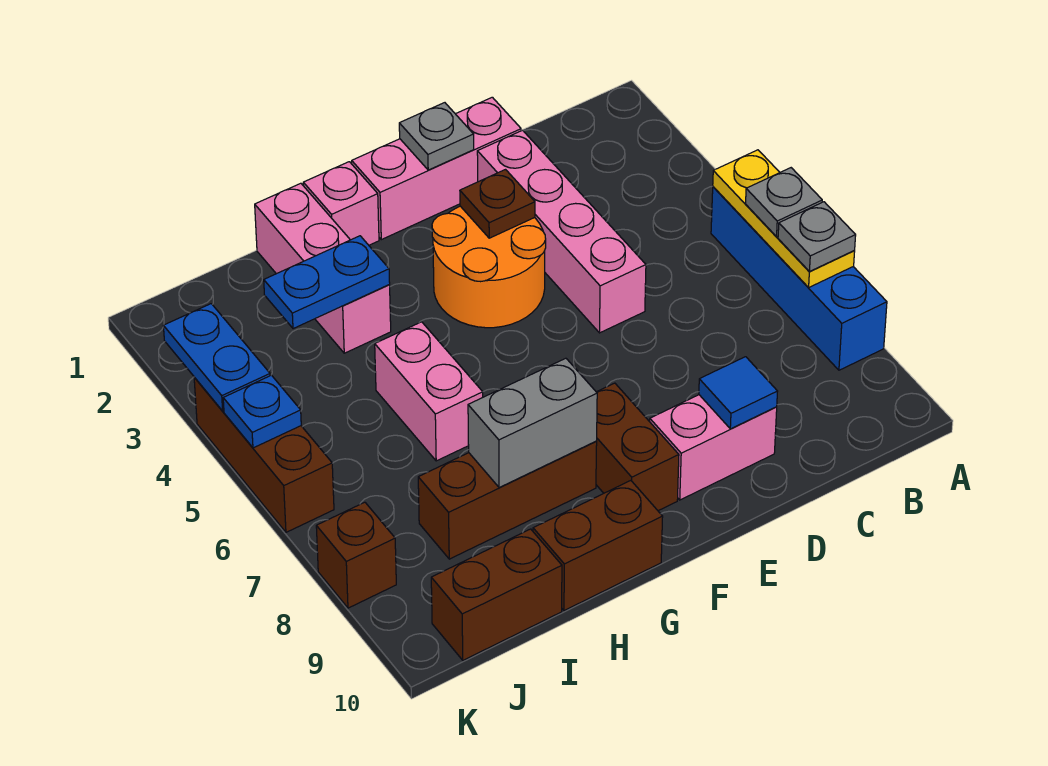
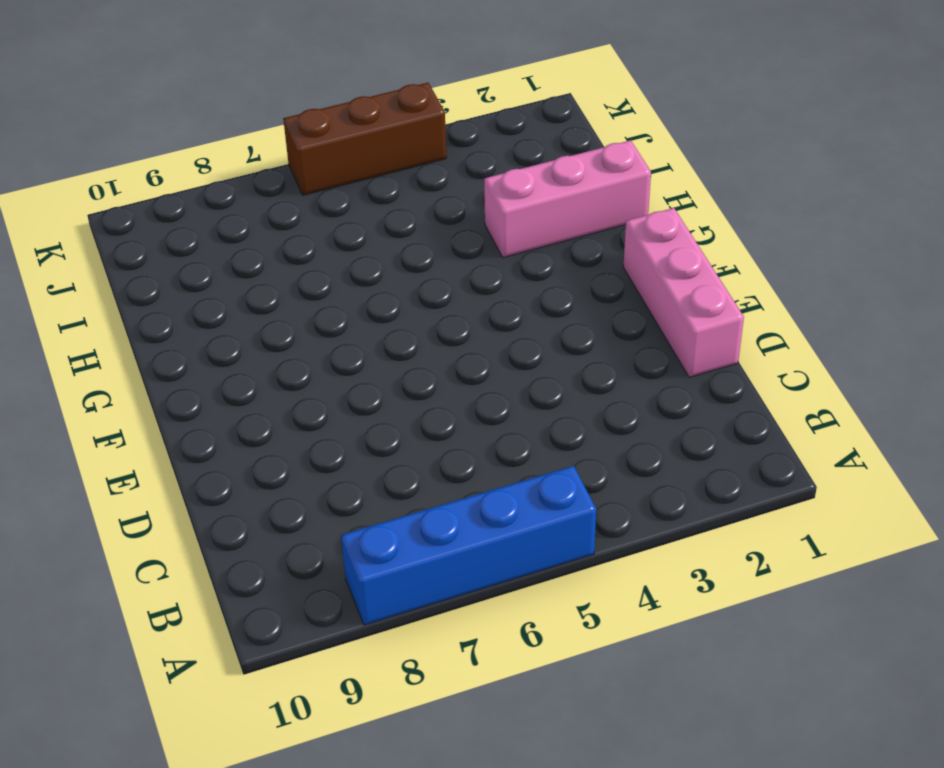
none -> pink 1x4 brick [477,130,646,333]
none -> pink 1x2 brick [650,395,777,500]
none -> orange 2x2 round brick [432,206,546,328]

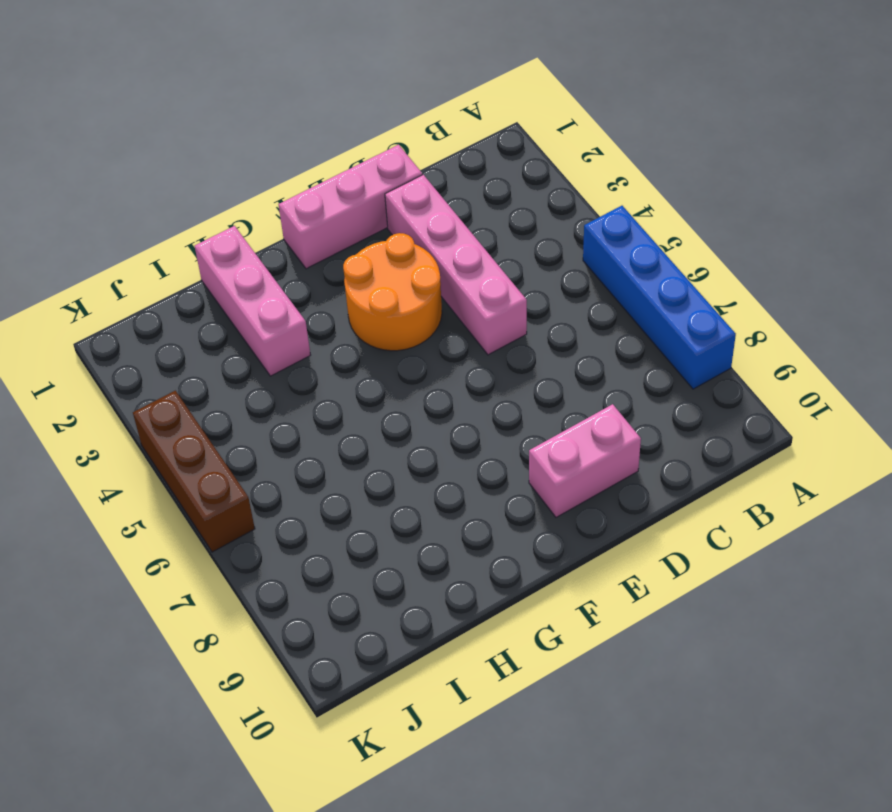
none -> brown 1x2 brick [596,383,679,511]
none -> pink 1x1 brick [303,162,379,245]
none -> brown 1x3 brick [418,441,597,559]

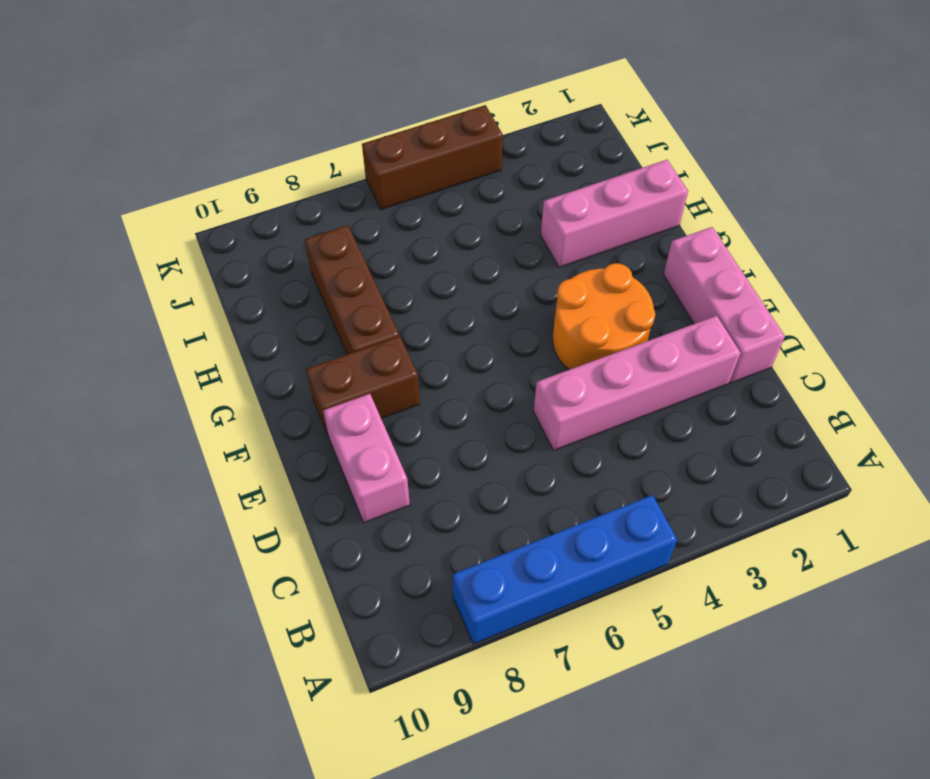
none -> pink 1x1 brick [303,162,379,245]
none -> brown 1x2 brick [533,481,663,611]
none -> pink 1x2 brick [375,322,483,461]

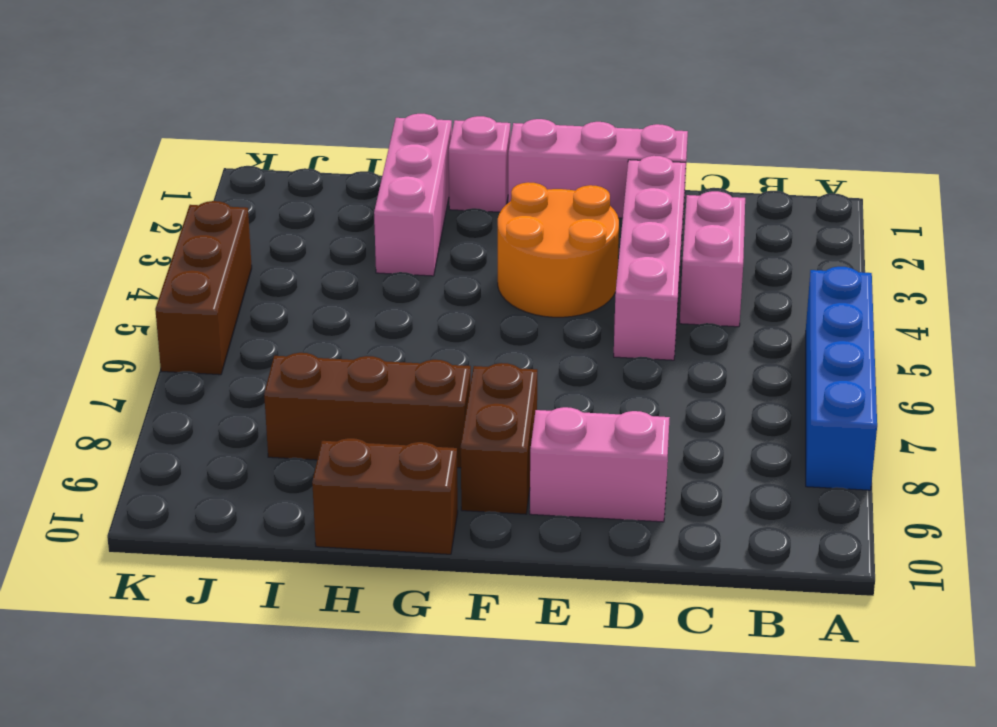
pink 1x2 brick [680,191,745,327] -> pink 1x2 brick moved to [375,322,483,461]
none -> brown 1x2 brick [431,529,562,660]
none -> brown 1x1 brick [316,502,396,608]
none -> yellow 1x3 plate [713,150,855,288]

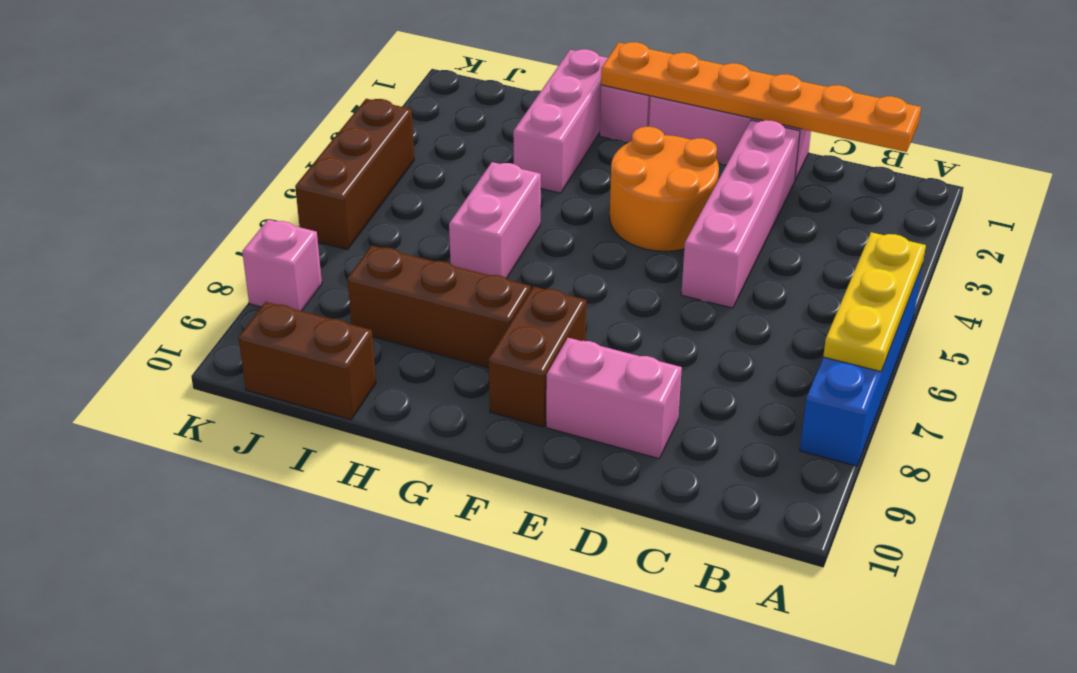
orange 1x6 plate [601,42,921,152] -> grey 1x1 plate [399,103,474,170]
pink 1x1 brick [242,219,322,311] -> brown 1x1 brick [316,502,396,608]
none -> brown 1x2 brick [533,481,663,611]
none -> blue 1x1 tile [699,357,778,429]
none -> brown 1x1 plate [460,170,535,238]

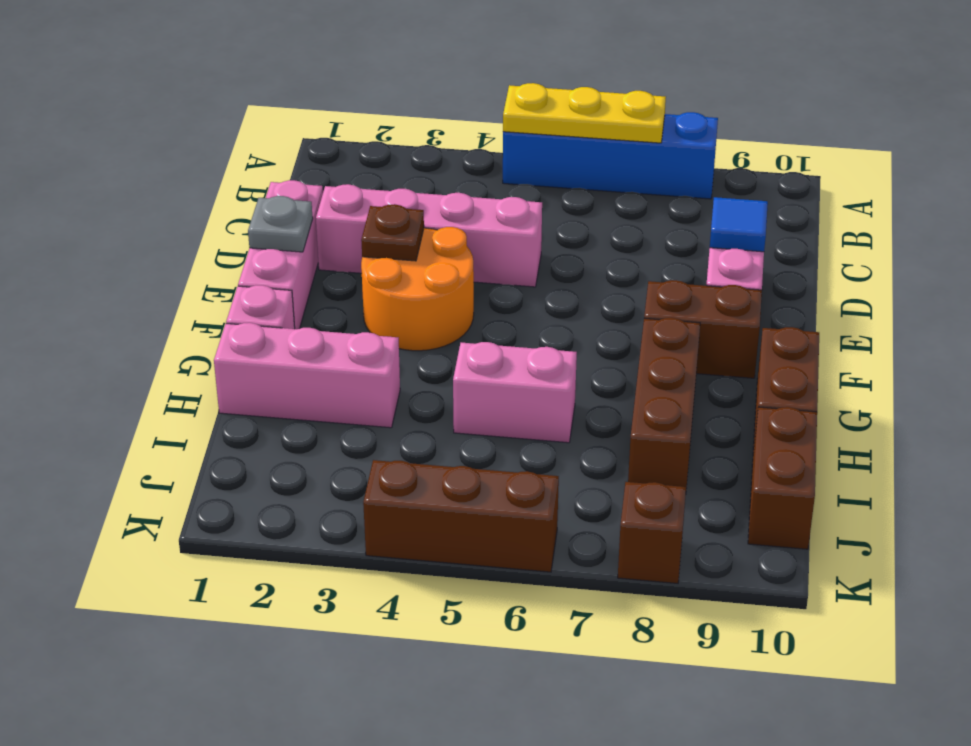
none -> grey 1x2 brick [468,358,597,488]
none -> blue 1x2 plate [264,236,390,329]
none -> blue 1x2 plate [163,304,270,411]

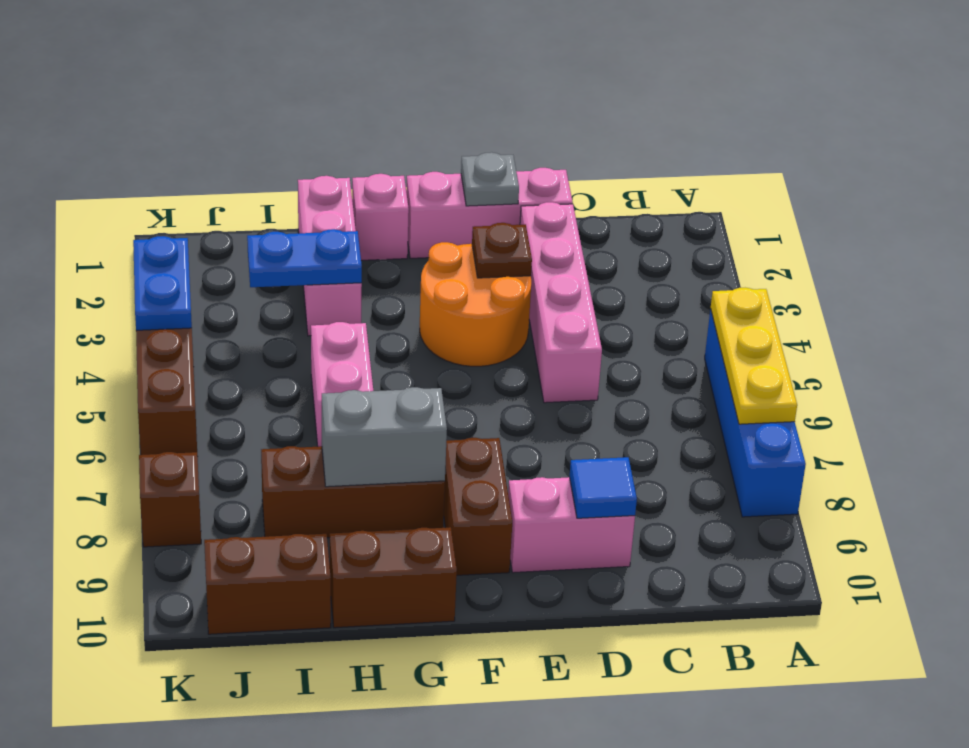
none -> blue 1x1 plate [223,375,301,448]
none -> grey 1x1 plate [746,168,822,236]
none -> grey 1x1 plate [778,202,856,272]

